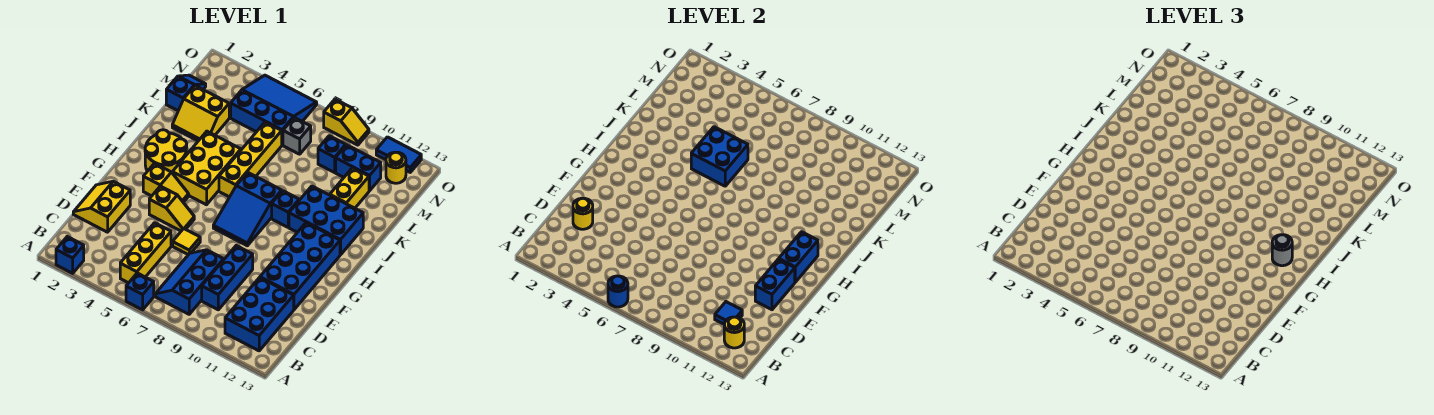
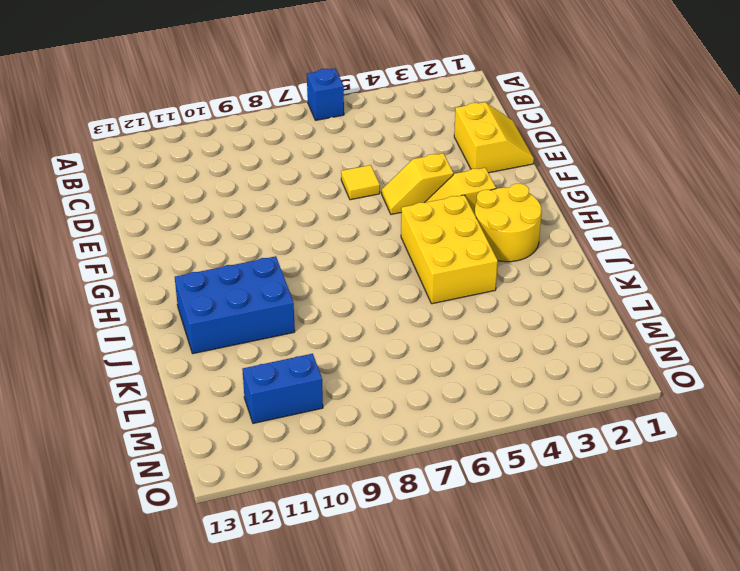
none -> blue 1x1 brick [56,237,84,273]
none -> yellow 1x3 brick [120,223,171,283]
none -> blue 2x3 slope [155,250,224,314]
none -> blue 2x3 brick [225,278,294,351]

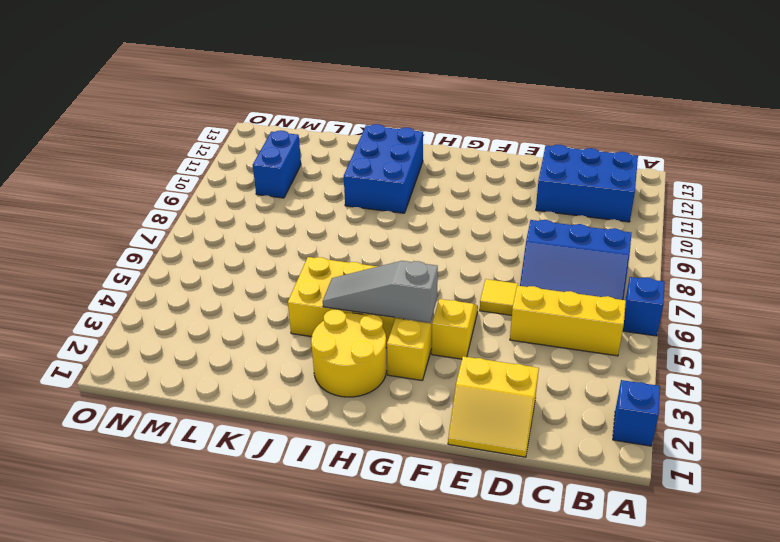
grey 1x3 slope [323,261,438,322] -> none
none -> blue 1x3 brick [202,246,253,310]
none -> blue 2x4 brick [260,223,340,310]
none -> blue 2x3 slope [213,172,282,246]
none -> yellow 1x4 brick [219,122,282,197]

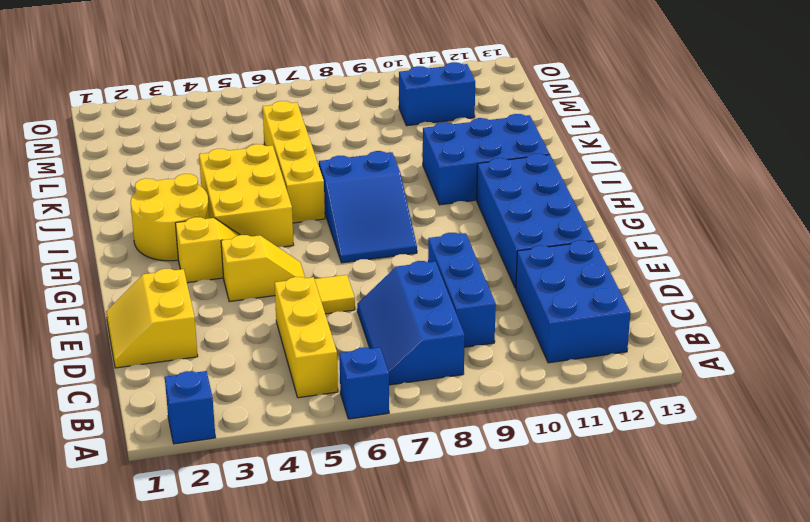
none -> blue 1x1 brick [272,191,299,227]
none -> yellow 2x2 slope [172,86,229,141]
none -> yellow 1x2 brick [330,168,369,208]
none -> blue 1x2 slope [166,75,206,111]

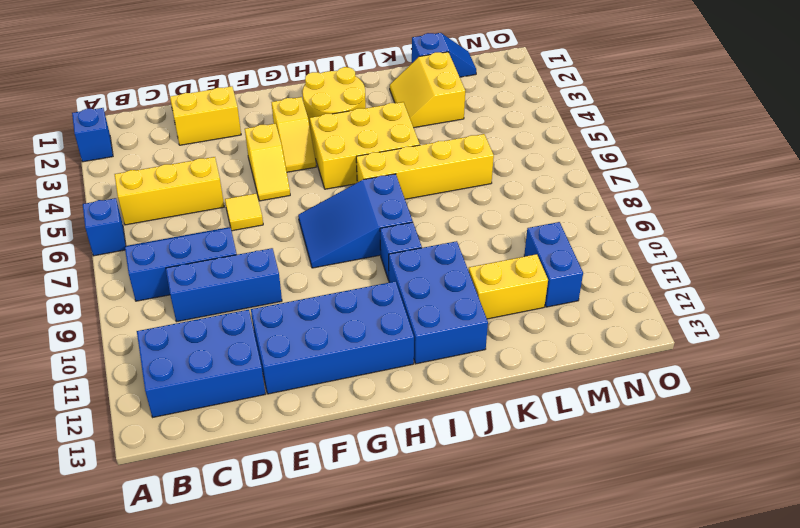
none -> blue 3x3 slope [231,75,317,145]
none -> grey 1x1 brick [283,118,311,154]
none -> blue 1x1 brick [318,136,346,173]
none -> yellow 1x1 round brick [386,152,406,183]

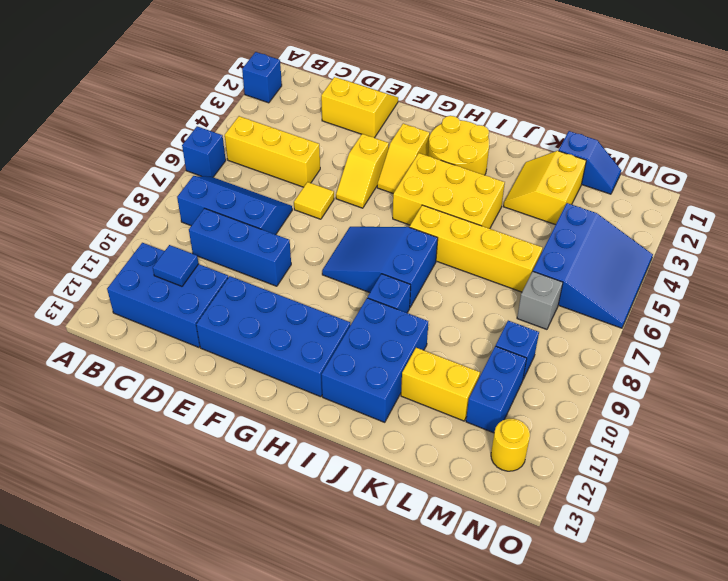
none -> yellow 1x2 slope [324,99,369,145]
none -> blue 1x2 tile [376,137,421,172]
none -> blue 1x1 round brick [608,276,628,307]
none -> yellow 1x1 round brick [724,317,744,348]

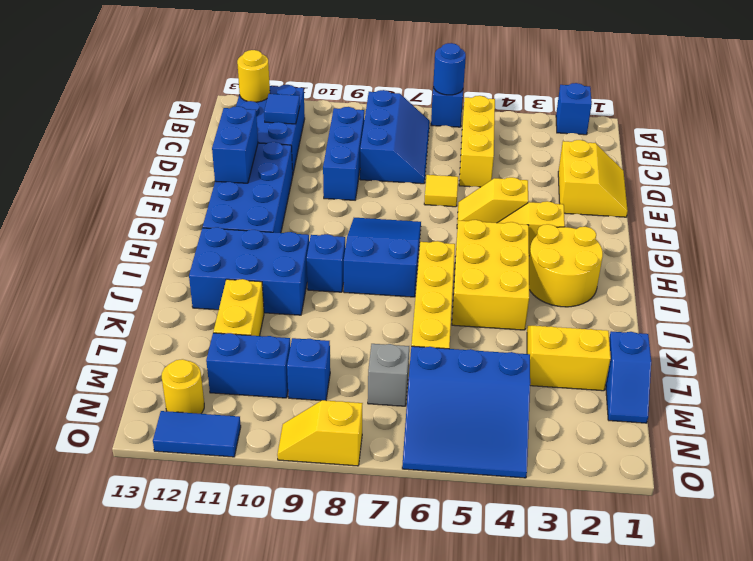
none -> yellow 1x1 round brick [573,198,593,229]
none -> blue 1x2 brick [779,232,818,282]
none -> blue 2x2 brick [691,127,748,186]
none -> grey 1x1 round brick [1272,235,1292,266]

